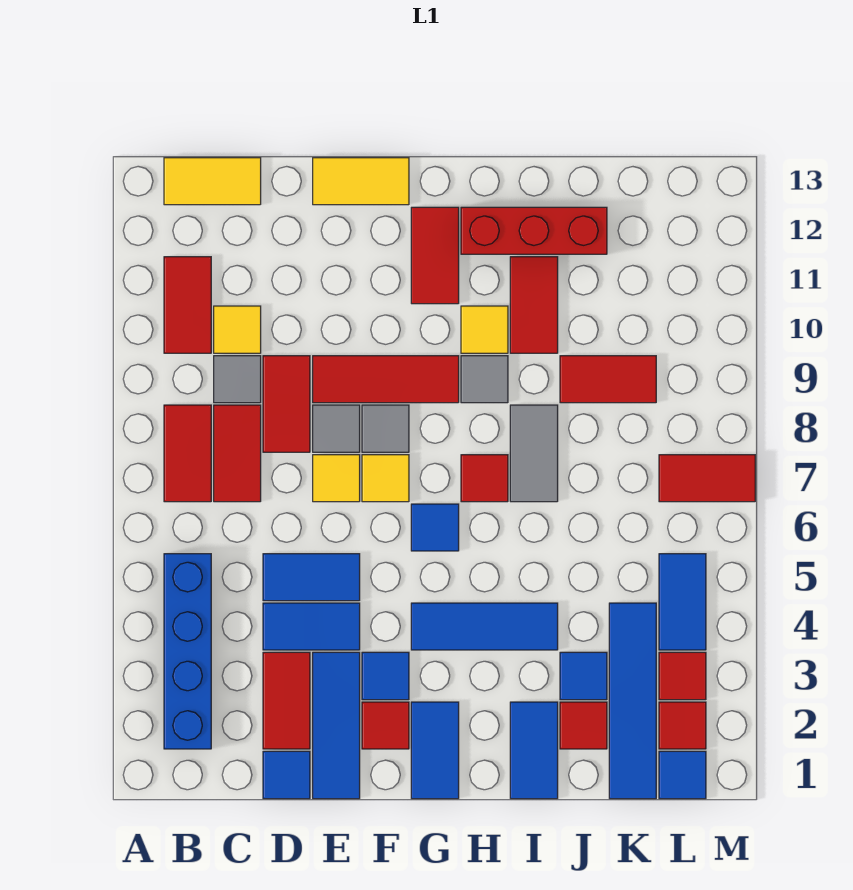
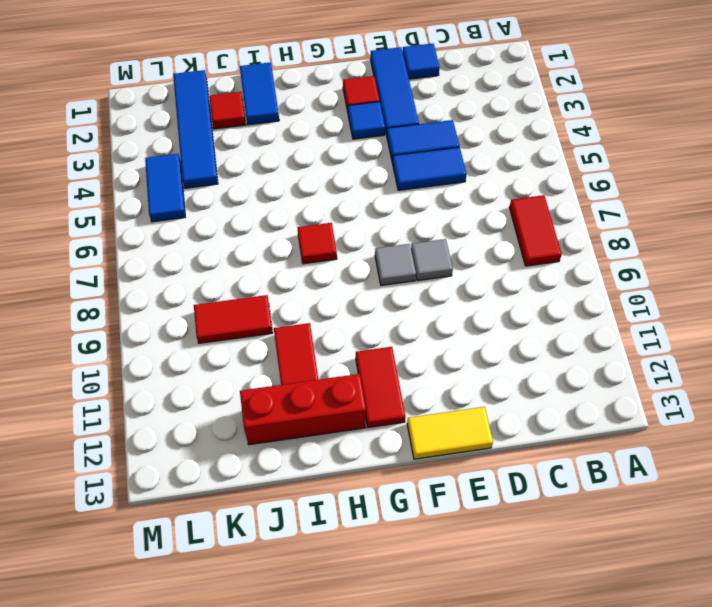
none -> blue 1x4 brick [164,554,211,749]
none -> red 1x2 tile [164,257,211,353]
none -> yellow 1x2 tile [164,158,261,205]
none -> red 1x2 tile [214,405,261,502]

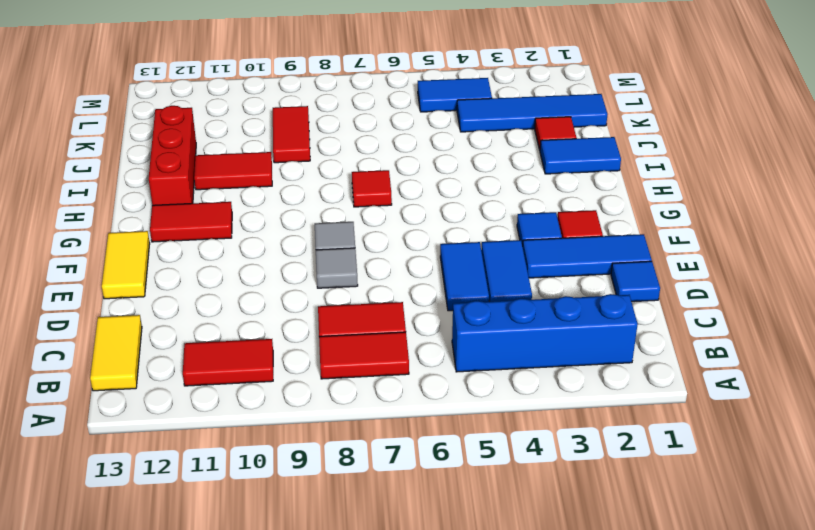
none -> grey 1x1 tile [214,356,261,403]
none -> yellow 1x1 tile [214,306,261,353]
none -> red 1x2 tile [263,652,310,749]
none -> red 1x2 tile [263,356,310,452]

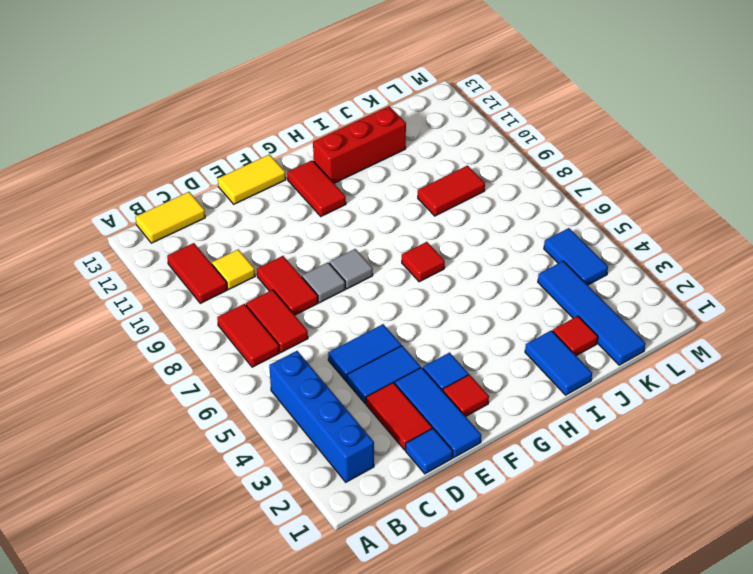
none -> grey 1x1 tile [214,356,261,403]
none -> yellow 1x1 tile [313,455,360,502]
none -> red 1x3 tile [313,356,459,403]
none -> yellow 1x1 tile [362,455,409,502]

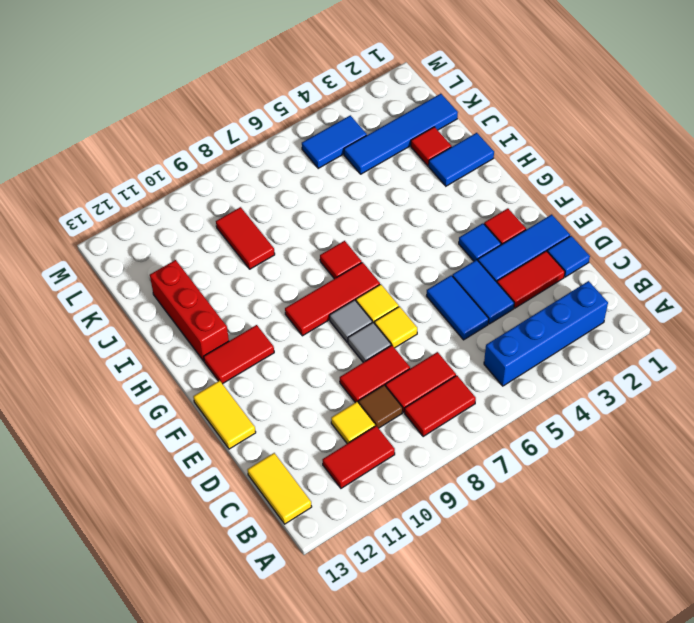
brown 1x1 tile [359,385,403,428] -> grey 1x1 tile [214,356,261,403]
red 1x3 tile [285,262,380,336] -> red 1x3 tile turned to [313,356,459,403]
none -> blue 1x2 tile [411,702,459,799]
none -> blue 1x3 tile [411,603,558,650]
none -> blue 1x1 tile [411,504,459,551]
none -> grey 1x1 tile [461,356,508,403]

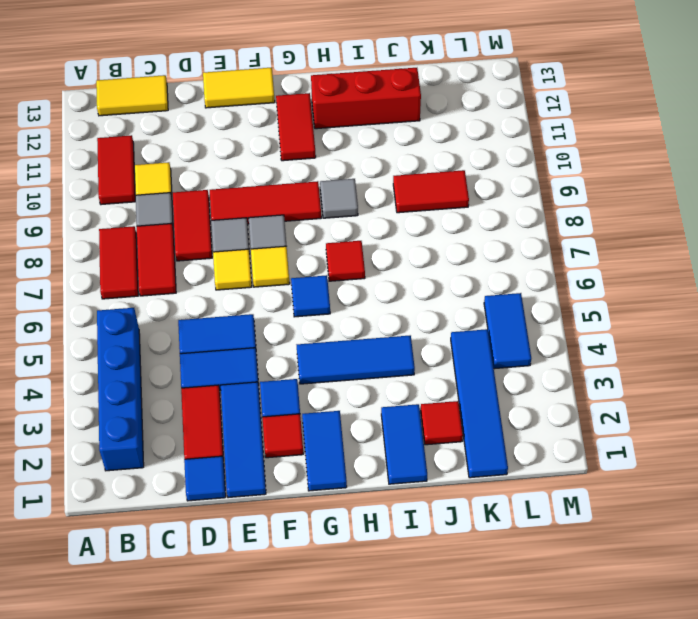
none -> yellow 1x1 tile [461,306,508,353]
none -> grey 1x2 tile [510,405,558,502]
none -> red 1x2 tile [510,257,558,353]
none -> blue 1x1 tile [560,652,607,700]

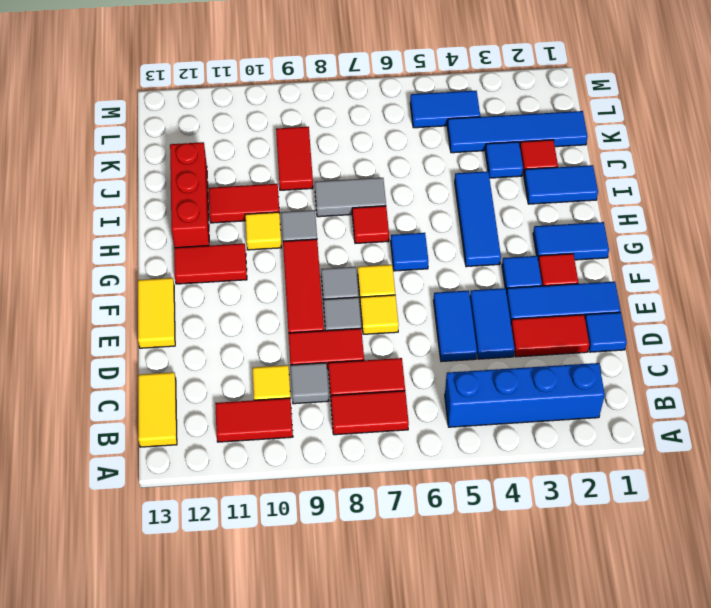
none -> blue 1x1 tile [659,751,706,799]
none -> red 1x1 tile [659,702,706,749]
none -> red 1x1 tile [659,652,706,700]
none -> red 1x2 tile [659,455,755,502]

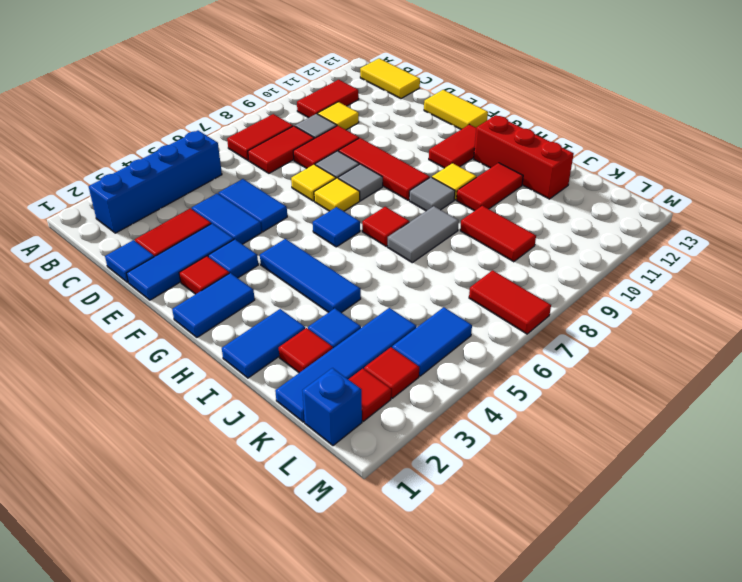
blue 1x1 brick [302,368,362,446] -> blue 1x1 tile [659,751,706,799]

